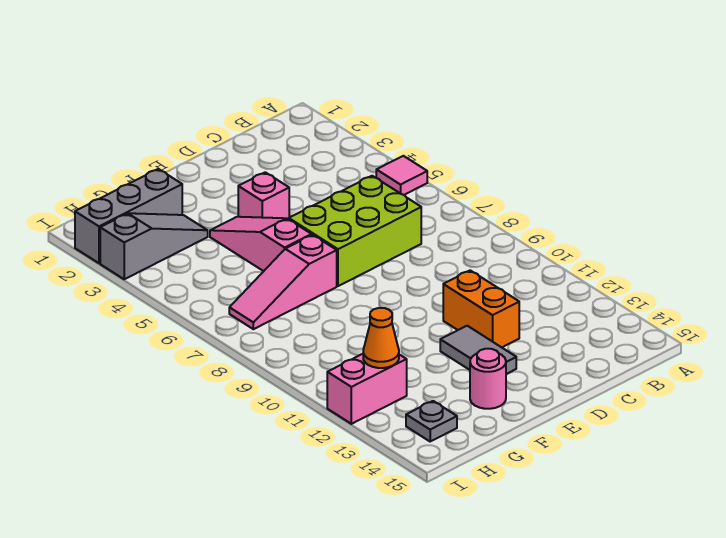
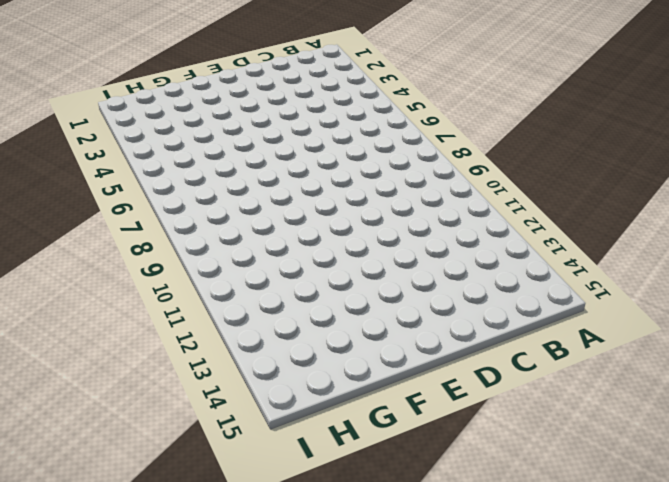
none -> pink 1x1 tile [376,156,427,195]
none -> lime 2x3 brick [289,176,421,286]
none -> orange 1x2 brick [443,270,519,347]

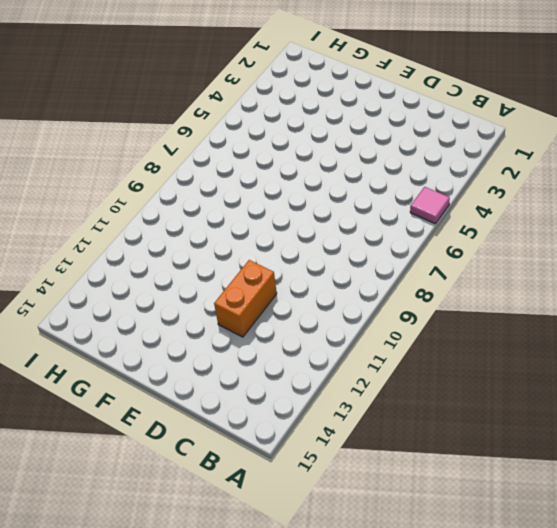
none -> lime 2x3 brick [289,176,421,286]
none -> pink 1x1 brick [238,172,289,219]
none -> grey 1x2 tile [440,326,516,374]

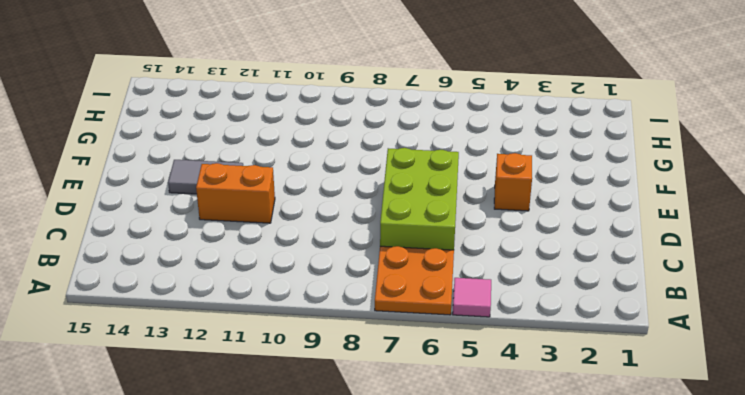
orange 2x2 plate [375,246,454,315] -> none
orange 1x1 brick [494,153,532,211] -> pink 1x1 brick [238,172,289,219]
none -> pink 1x3 slope [210,217,312,271]
none -> pink 1x3 slope [229,235,337,329]
none -> pink 1x1 round brick [470,349,506,409]

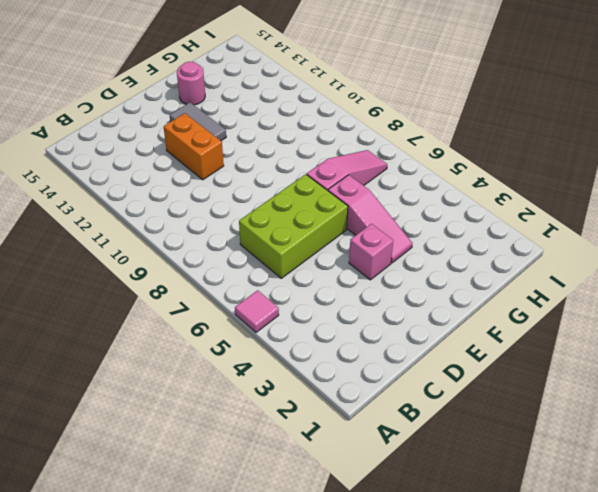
none -> grey 1x3 brick [75,169,182,263]
none -> grey 1x3 slope [100,213,208,279]
none -> pink 1x2 brick [327,354,407,424]

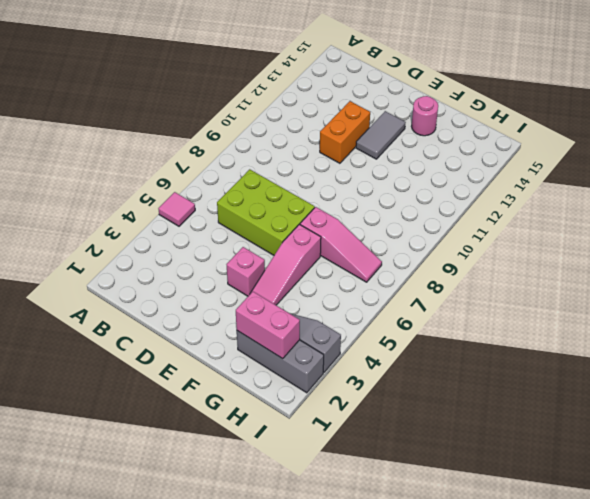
pink 1x2 brick [236,292,300,359] -> pink 1x2 brick moved to [327,354,407,424]
none -> grey 1x1 plate [406,401,457,441]
none -> orange 1x1 cone [363,308,399,368]

